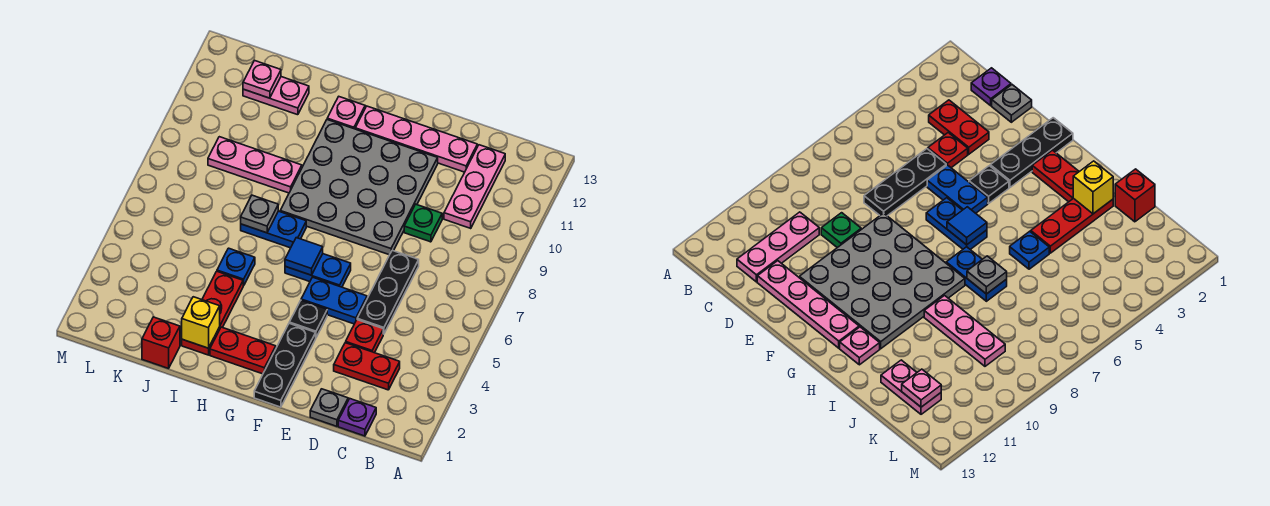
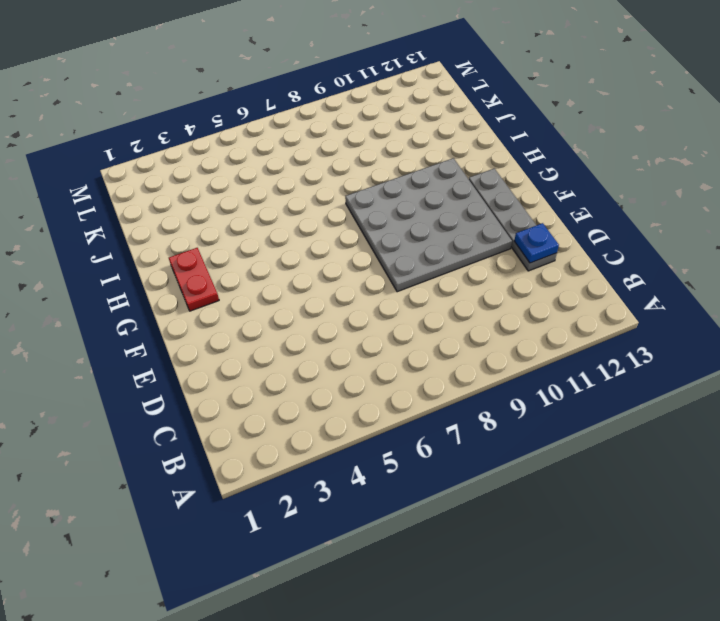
grey 1x4 plate [469,169,557,271] -> pink 1x4 plate [355,106,477,172]
blue 1x1 plate [514,223,559,263] -> blue 1x1 plate moved to [217,248,255,286]
none -> purple 1x1 plate [338,399,376,436]
none -> red 1x2 plate [334,343,400,390]
none -> pink 1x3 plate [444,145,505,228]

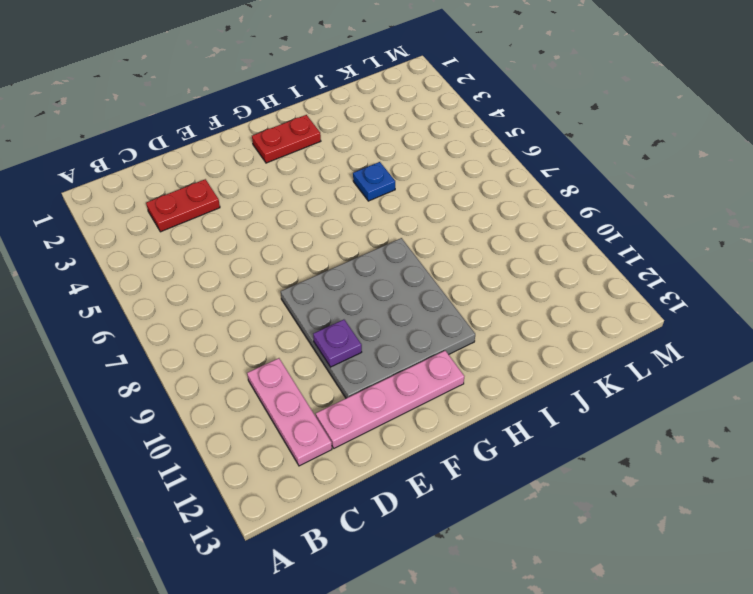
purple 1x1 plate [313,320,362,367] -> purple 1x1 plate moved to [338,399,376,436]
none -> grey 1x1 plate [310,389,348,426]
none -> red 1x1 plate [346,320,383,353]
none -> black 1x3 plate [357,250,419,334]

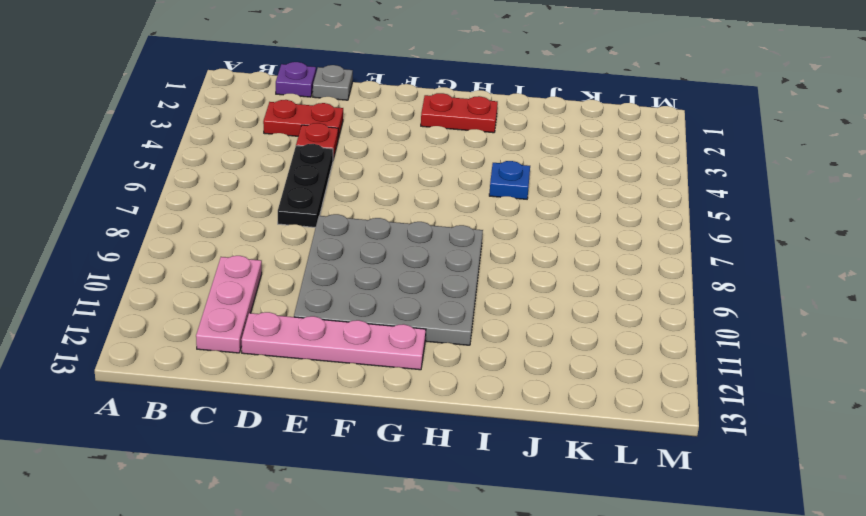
none -> green 1x1 plate [404,204,442,242]
none -> blue 1x2 plate [301,277,367,324]
none -> black 1x3 plate [254,323,316,407]

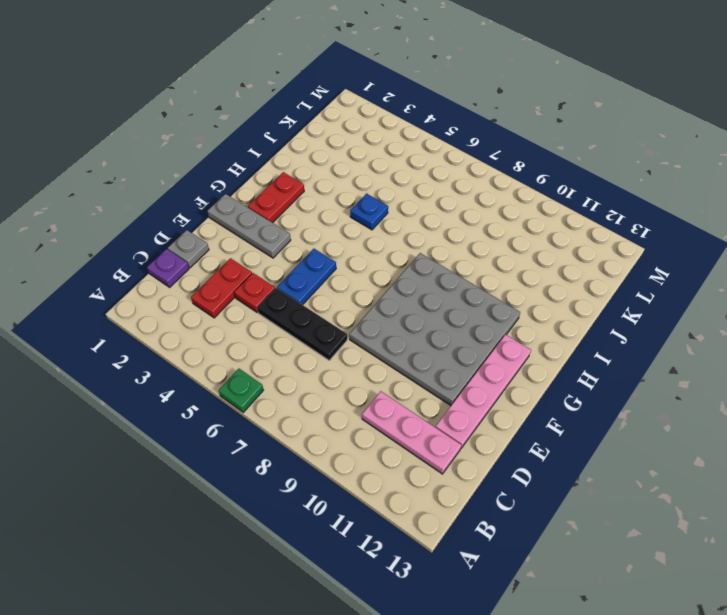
green 1x1 plate [219,369,263,412] -> green 1x1 plate moved to [404,204,442,242]
grey 1x3 plate [207,194,291,258] -> black 1x3 plate [254,323,316,407]
none -> black 1x1 plate [289,300,327,337]
none -> blue 1x2 plate [285,254,351,287]
none -> blue 1x2 plate [241,211,306,248]

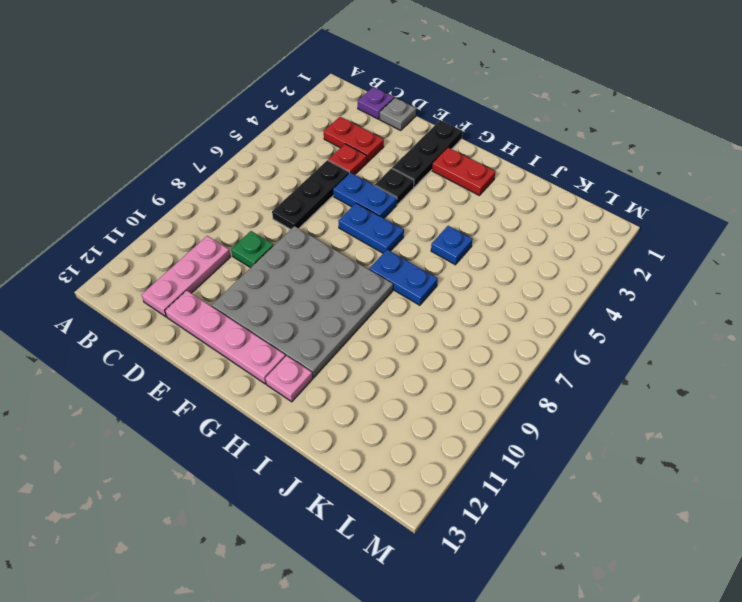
none -> red 1x3 plate [182,271,243,355]
none -> pink 1x3 plate [208,137,302,193]
none -> red 1x1 brick [142,317,180,368]

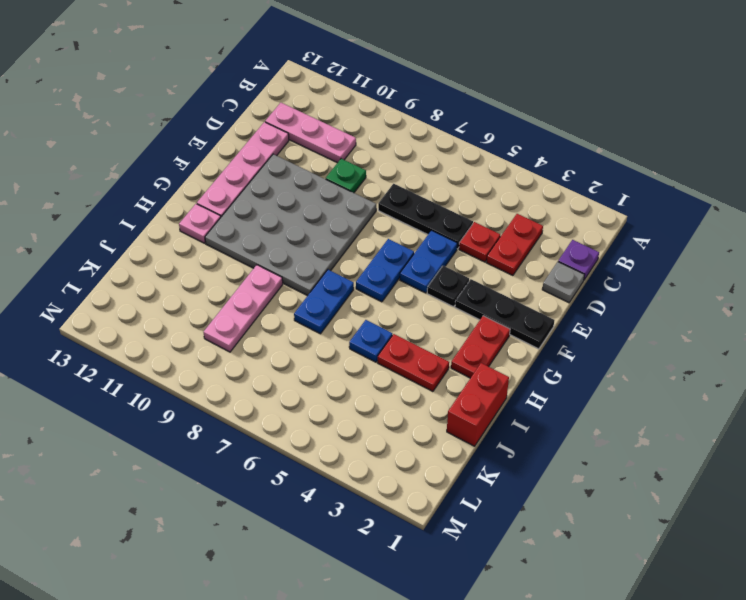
red 1x2 brick [447,363,509,446] -> red 1x1 brick [142,317,180,368]
red 1x2 plate [378,334,449,391] -> red 1x3 plate [182,271,243,355]
none -> pink 1x2 plate [243,77,309,115]
none -> blue 1x1 tile [285,238,323,275]
none -> yellow 1x1 brick [182,297,220,348]

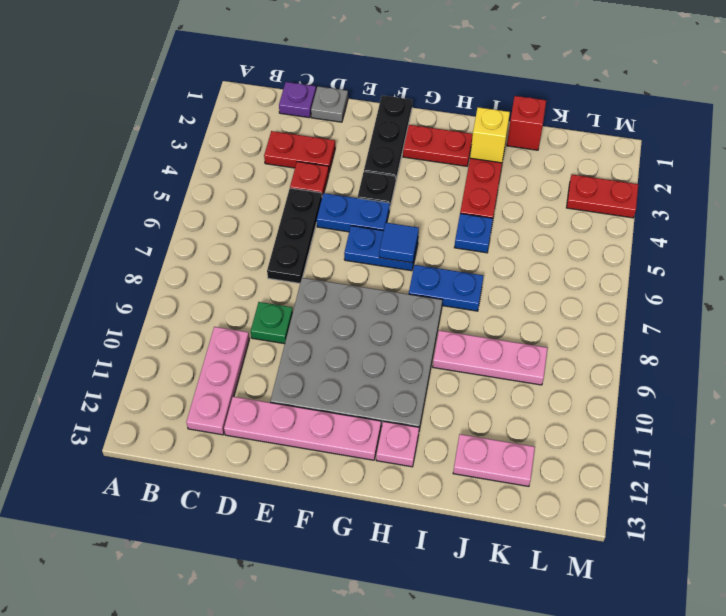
red 1x2 plate [566,175,638,218] -> none
none -> grey 1x1 plate [241,195,278,233]
none -> pink 1x1 plate [243,61,281,98]

